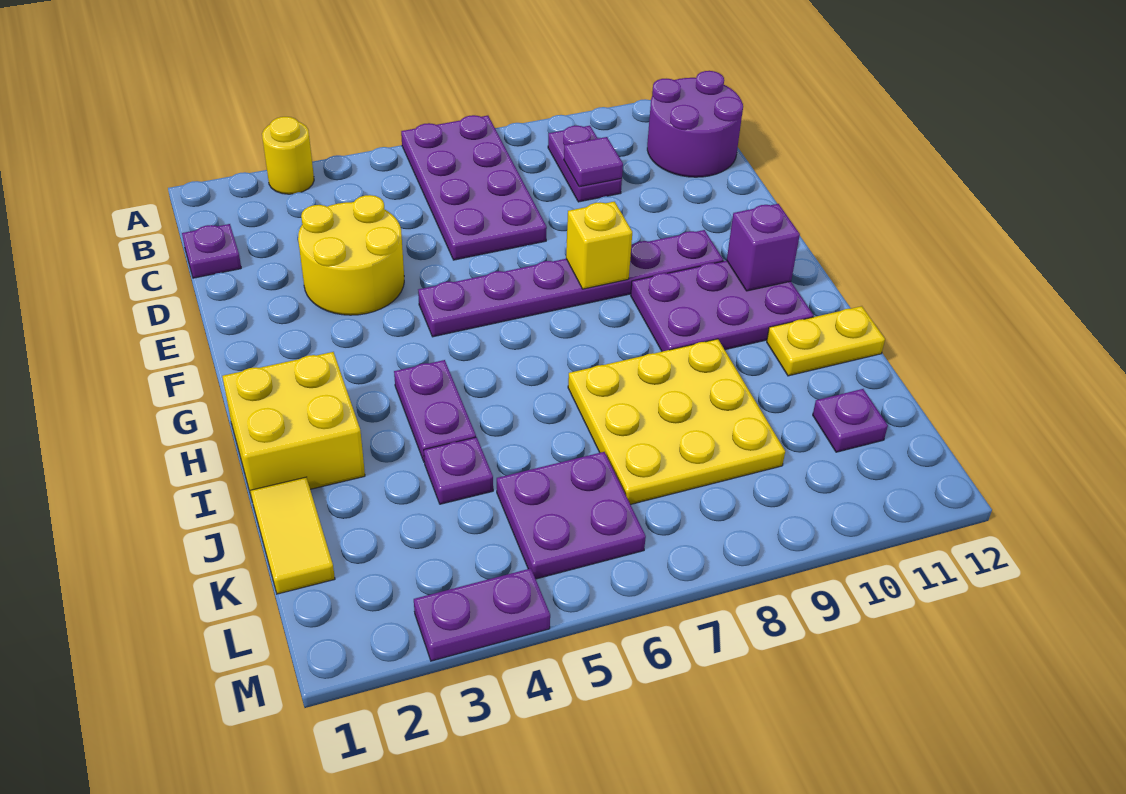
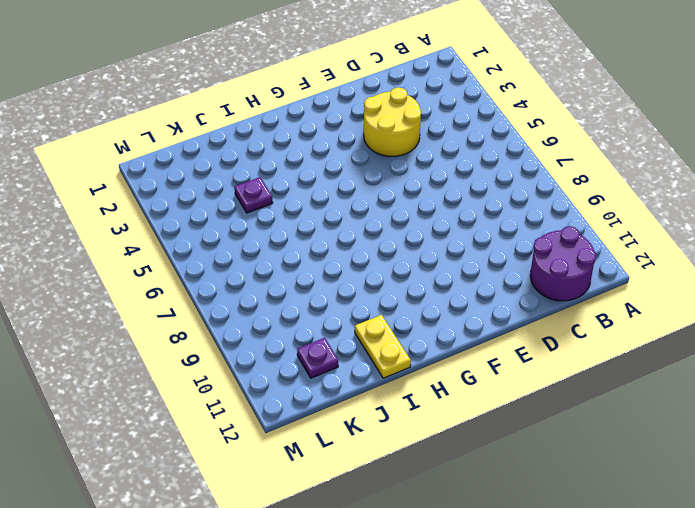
none -> yellow 1x1 round brick [262,117,314,194]
none -> purple 2x4 plate [401,115,547,260]
none -> purple 1x2 plate [548,126,622,202]

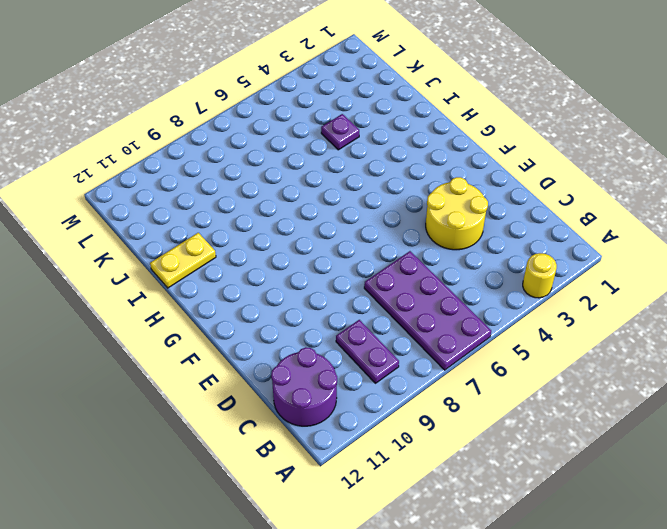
none -> purple 1x1 plate [182,224,241,278]
none -> purple 1x6 plate [418,230,723,337]
none -> purple 2x3 plate [631,261,814,352]

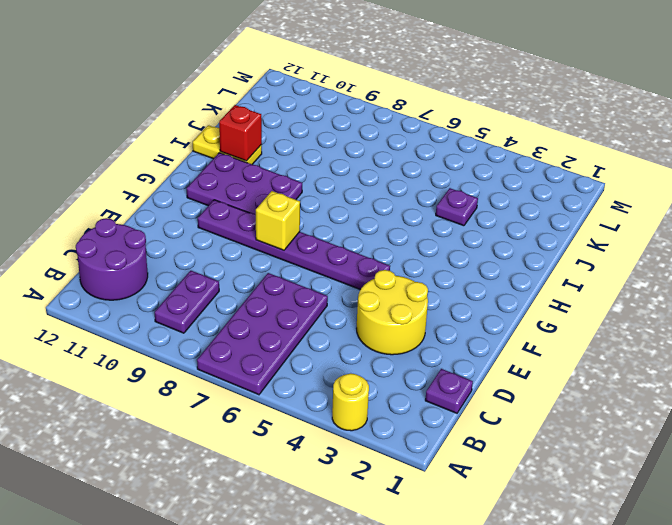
red 1x1 brick [219,105,262,161] -> none
none -> yellow 2x2 brick [222,352,365,499]
none -> purple 1x2 plate [394,360,476,461]
none -> yellow 3x3 plate [568,339,785,505]

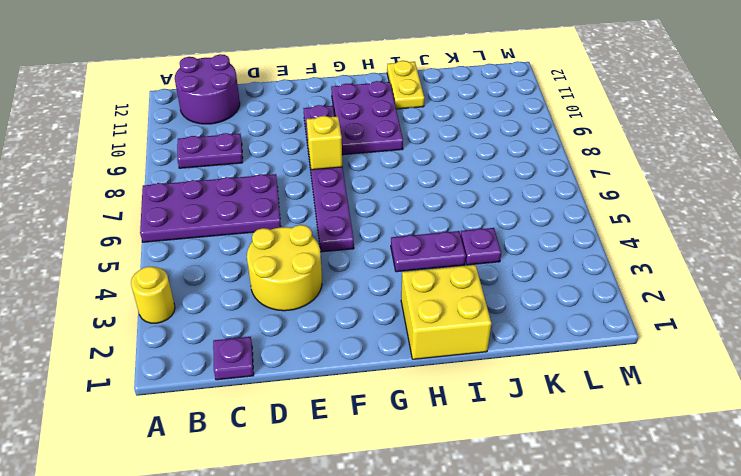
none -> yellow 3x3 plate [568,339,785,505]
none -> yellow 1x2 tile [250,477,335,594]
none -> purple 2x2 plate [497,452,646,579]

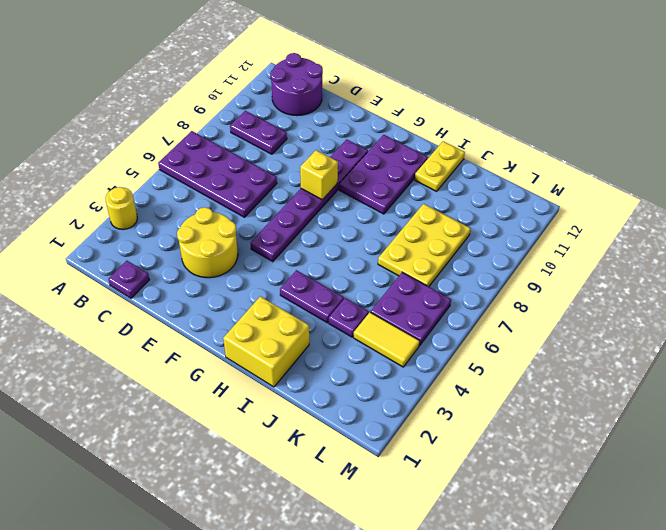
yellow 2x3 plate [378,204,471,287] -> yellow 3x3 plate [568,339,785,505]
yellow 1x2 tile [354,312,420,367] -> yellow 1x2 tile moved to [250,477,335,594]
none -> purple 1x1 plate [813,389,888,452]
none -> purple 1x2 plate [414,568,550,661]
none -> purple 1x1 tile [564,137,623,187]

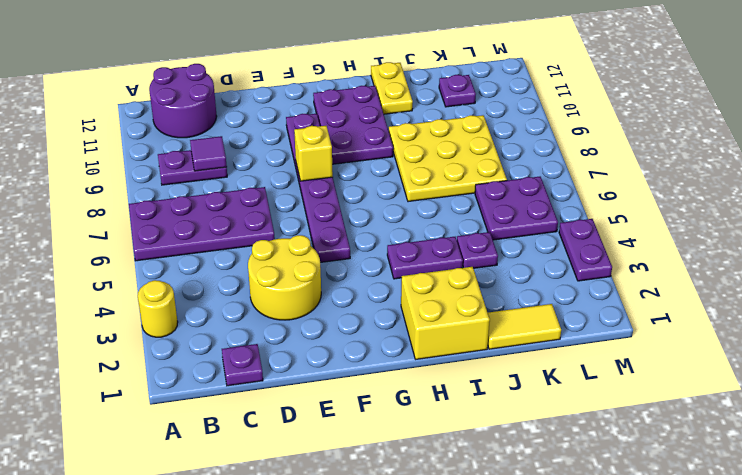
none -> purple 1x1 brick [727,204,800,291]

